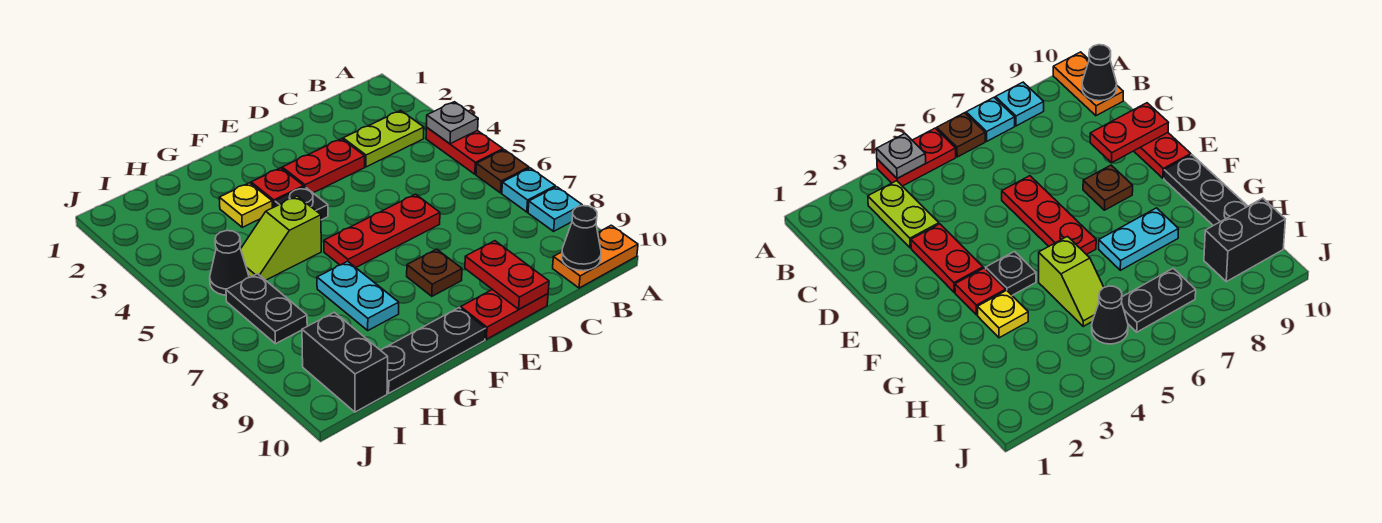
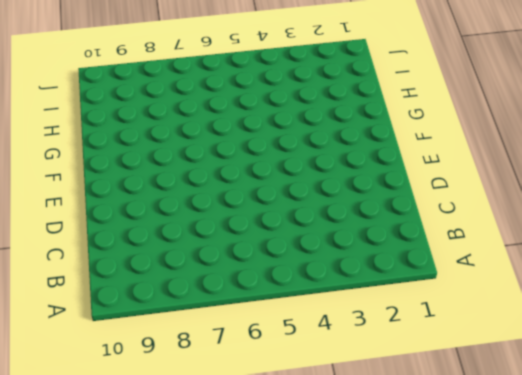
none -> red 1x2 plate [426,128,503,174]
none -> brown 1x1 plate [476,150,529,193]
none -> cyan 1x1 plate [502,168,555,212]

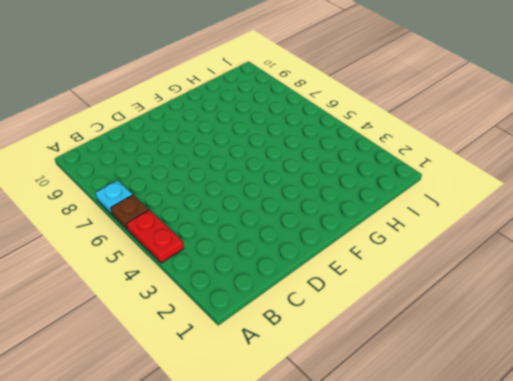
none -> cyan 1x1 plate [528,187,582,231]
none -> orange 1x2 plate [553,225,638,288]
none -> lime 1x2 plate [343,110,424,167]

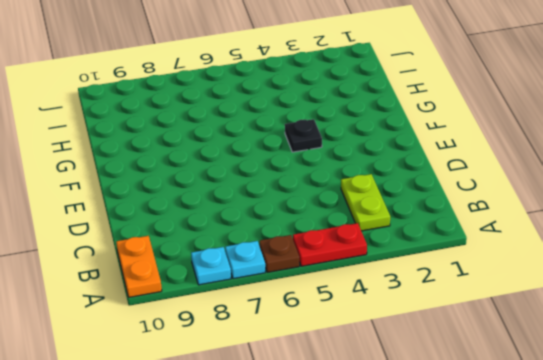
none -> red 1x2 plate [282,139,365,193]
none -> red 1x3 plate [324,194,440,267]
none -> red 1x2 plate [461,290,548,339]

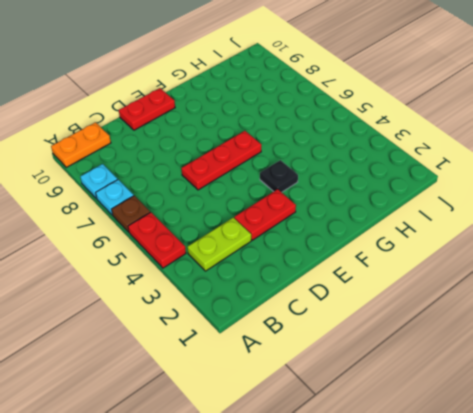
none -> brown 1x1 plate [407,249,462,296]
none -> red 1x1 plate [251,168,304,208]
none -> black 1x3 plate [381,308,486,393]

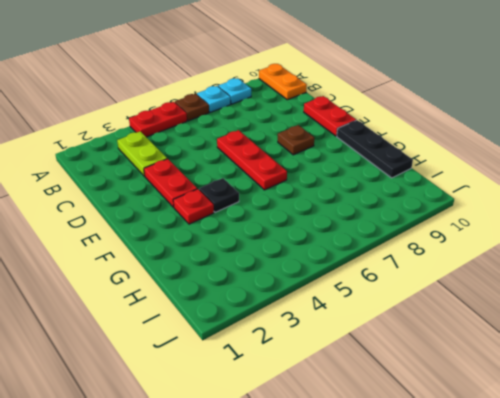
none -> yellow 1x1 plate [219,183,272,227]
none -> lime 1x2 slope [241,196,321,280]
none -> cyan 1x2 plate [317,261,399,330]

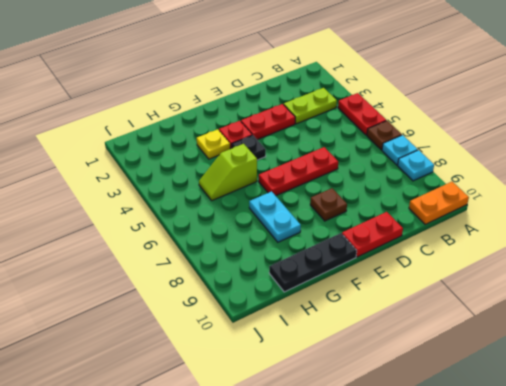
none -> black 1x1 cone [210,231,249,295]
none -> black 1x2 plate [226,274,307,344]
none -> black 1x2 brick [302,312,388,412]

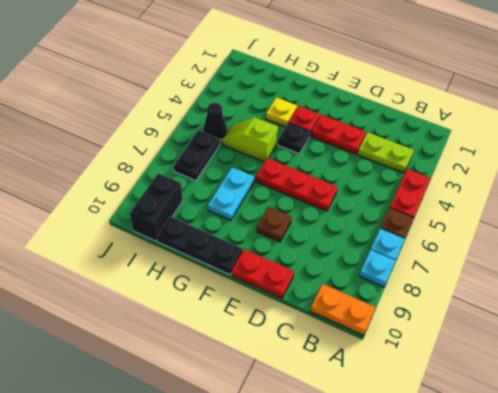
none -> grey 1x1 plate [426,102,478,144]
none -> black 1x1 cone [562,206,601,271]
none -> red 1x2 plate [465,241,549,309]

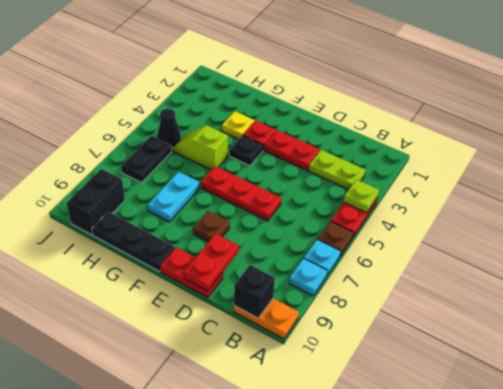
lime 1x1 plate [344,179,379,213] -> grey 1x1 plate [426,102,478,144]
black 1x1 brick [234,265,275,318] -> black 1x1 cone [562,206,601,271]

